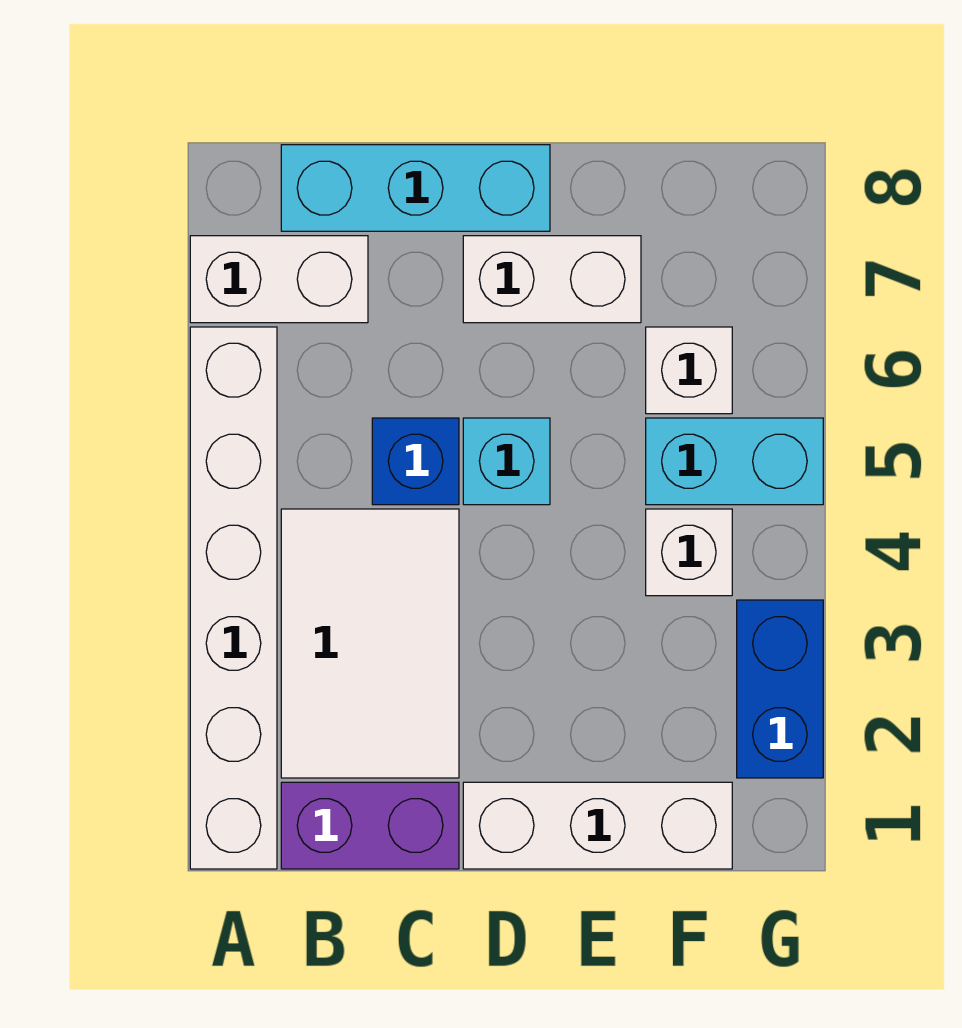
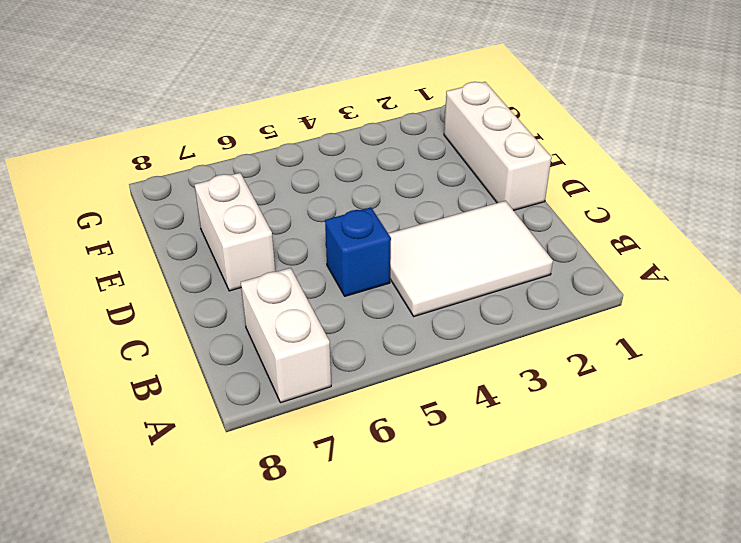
none -> white 1x6 brick [190,327,277,869]
none -> purple 1x2 brick [281,782,459,869]
none -> cyan 1x3 brick [281,145,550,231]

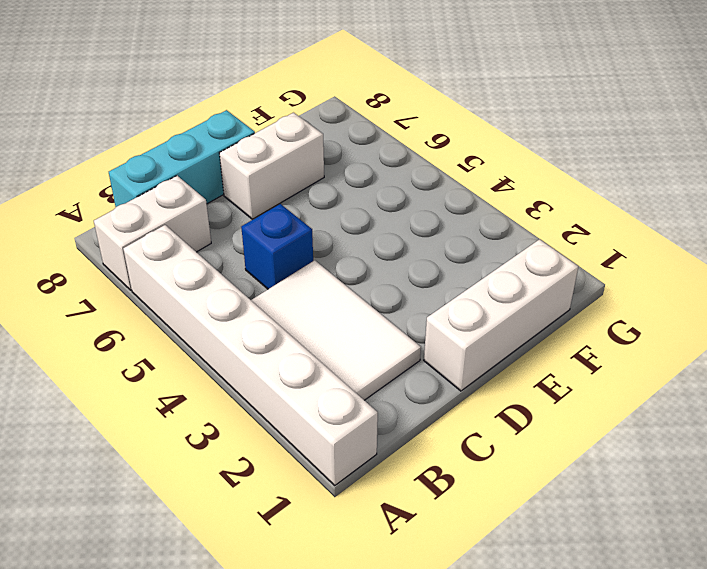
none -> purple 1x2 brick [281,782,459,869]
none -> cyan 1x1 brick [463,418,550,505]
none -> white 1x1 brick [646,509,732,596]

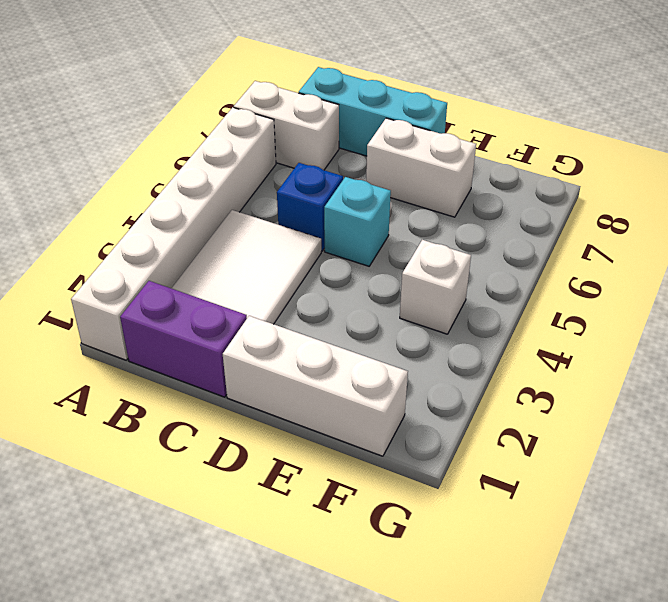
none -> cyan 1x2 brick [646,418,823,505]
none -> white 1x1 brick [646,327,732,414]
none -> blue 1x2 brick [737,600,823,778]

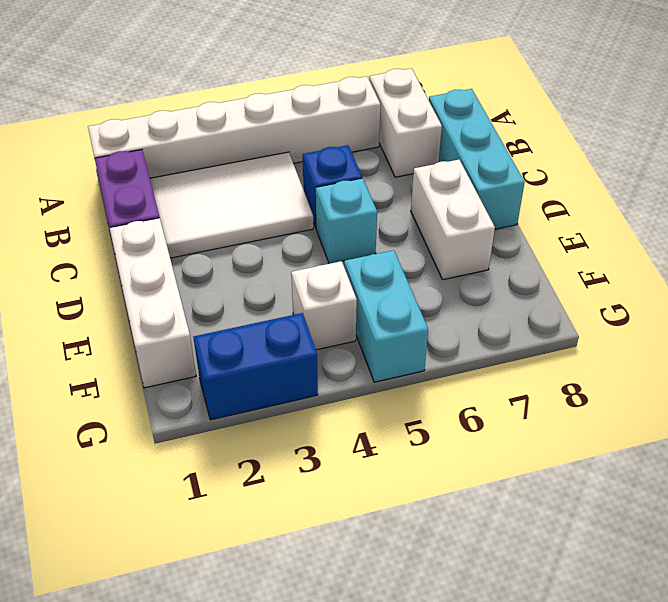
none -> white 1x1 brick [646,327,732,414]

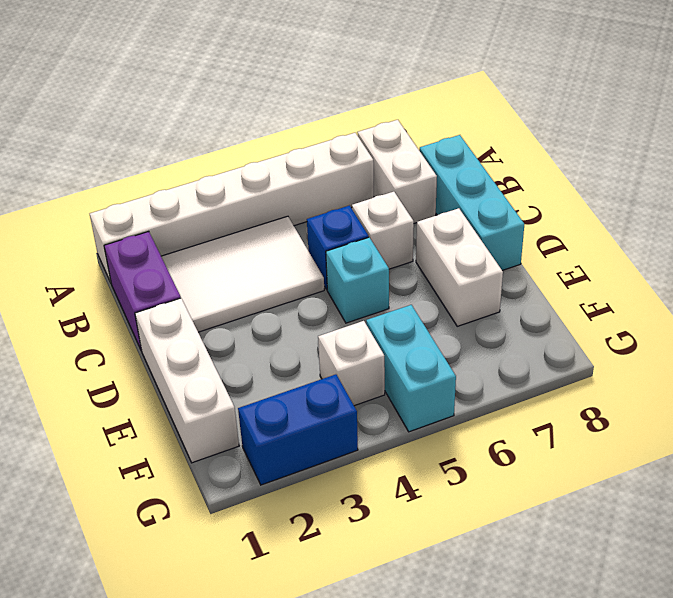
white 1x1 brick [352,192,414,269] -> white 1x1 brick moved to [646,327,732,414]

